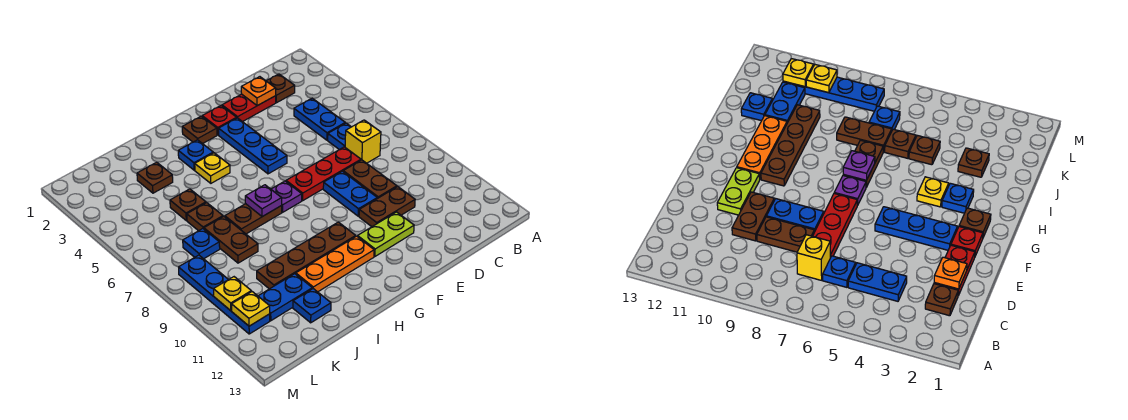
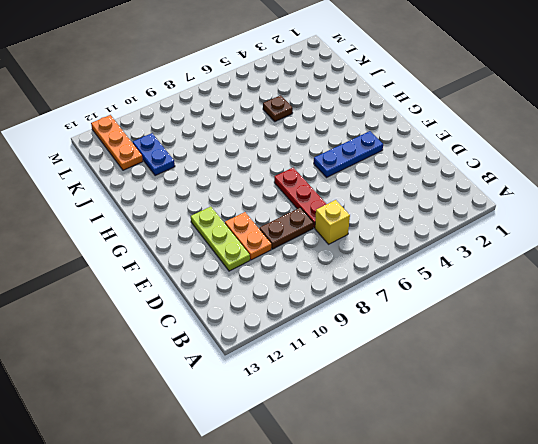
orange 1x2 plate [225,212,271,260] -> brown 1x2 plate [359,187,415,227]
lime 1x3 plate [191,207,250,271] -> lime 1x2 plate [358,212,414,257]
orange 1x3 plate [91,115,143,170] -> orange 1x3 plate moved to [296,236,374,292]
none -> brown 1x1 plate [267,74,295,103]
none -> blue 1x2 plate [294,98,345,140]
none -> blue 1x1 plate [328,123,351,150]
none -> red 1x2 plate [222,94,276,122]

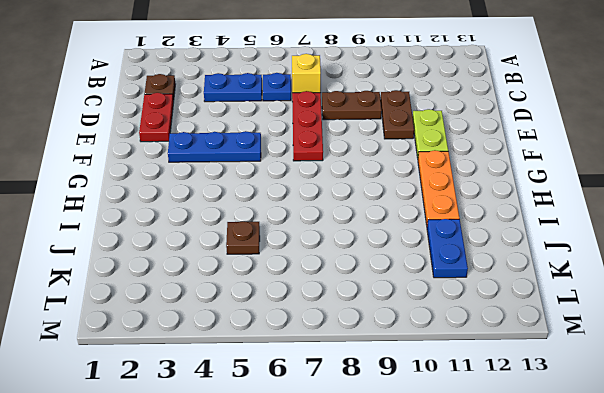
none -> blue 1x2 plate [323,171,377,216]
none -> red 1x1 plate [202,106,237,135]
none -> brown 1x1 plate [182,116,217,144]
none -> purple 1x1 plate [271,181,302,212]

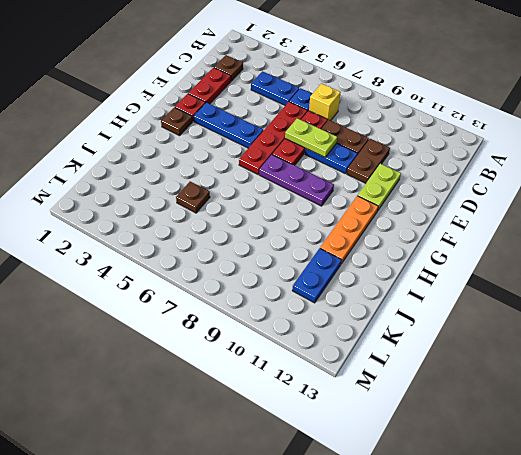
red 1x4 plate [239,102,307,174] -> none
lime 1x2 plate [285,118,337,157] -> none
purple 1x3 plate [259,155,334,206] -> purple 1x1 plate [271,181,302,212]
none -> brown 1x4 plate [257,222,356,289]
none -> blue 1x1 plate [178,140,213,170]
none -> yellow 1x1 plate [195,153,230,183]
none -> brown 1x2 plate [225,204,282,234]

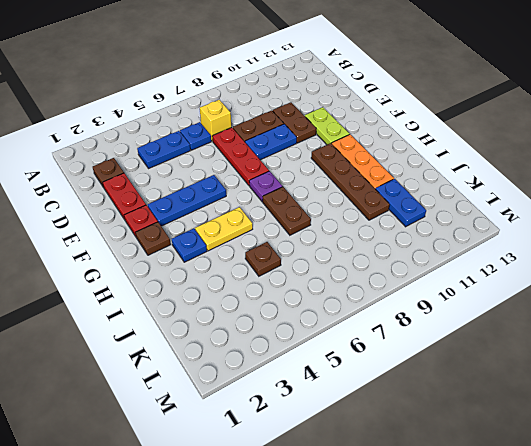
yellow 1x2 plate [195,207,253,251] -> yellow 1x1 plate [195,153,230,183]
none -> brown 1x1 plate [137,162,173,193]
none -> brown 1x1 plate [187,203,223,231]
none -> brown 1x2 plate [204,216,258,263]
none -> blue 1x1 plate [293,289,331,323]

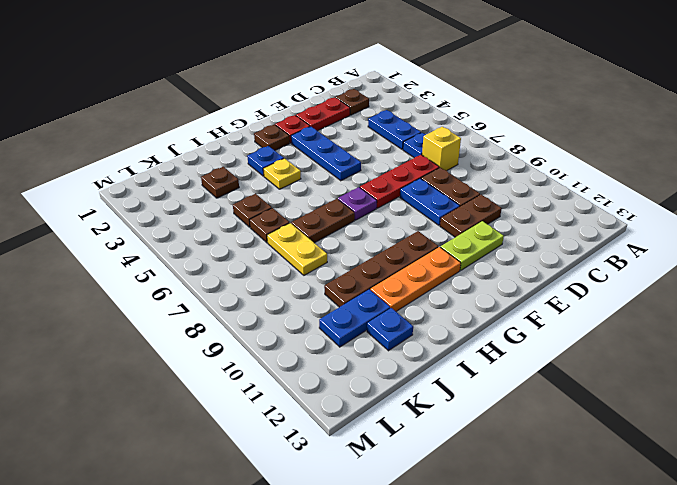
yellow 1x2 plate [267,223,327,275] -> brown 1x2 plate [204,216,258,263]
none -> blue 1x1 plate [183,229,220,259]
none -> blue 1x4 plate [179,255,270,334]
none -> orange 1x1 plate [241,77,276,106]
none -> purple 1x1 plate [245,185,282,217]

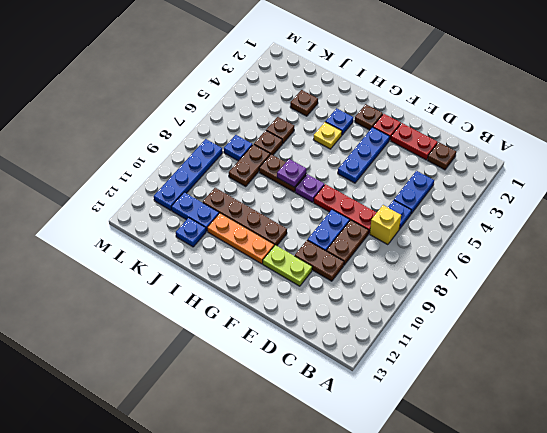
none -> orange 1x1 plate [241,77,276,106]
none -> yellow 1x1 plate [213,277,251,311]
none -> yellow 1x1 plate [232,292,270,326]

